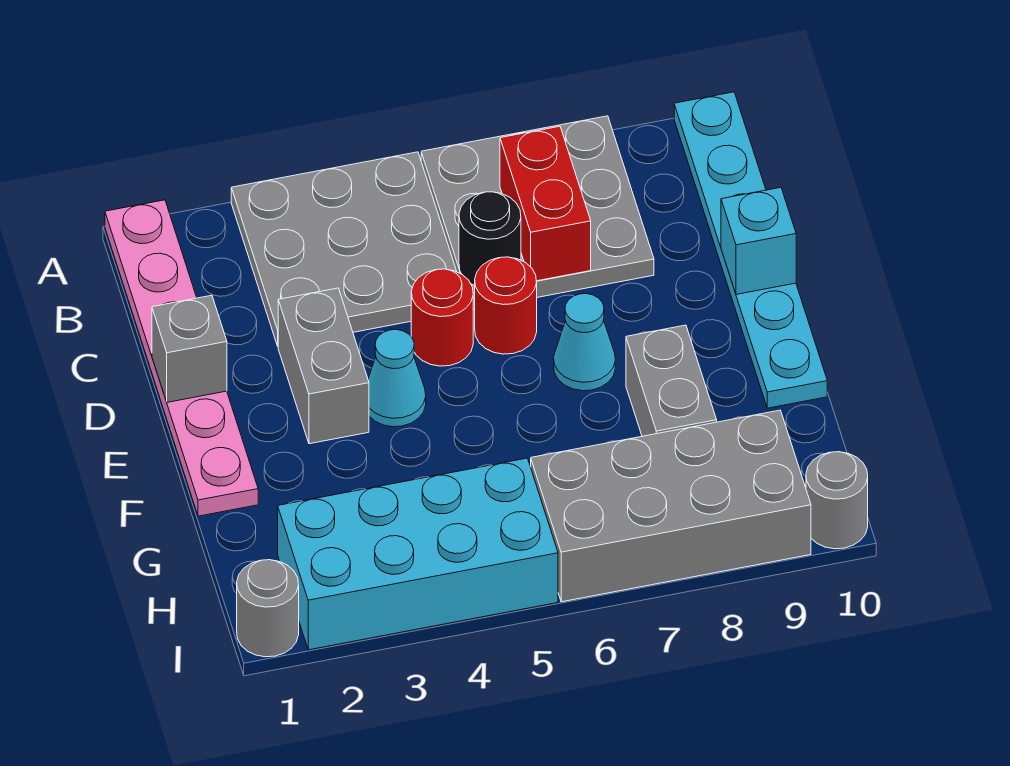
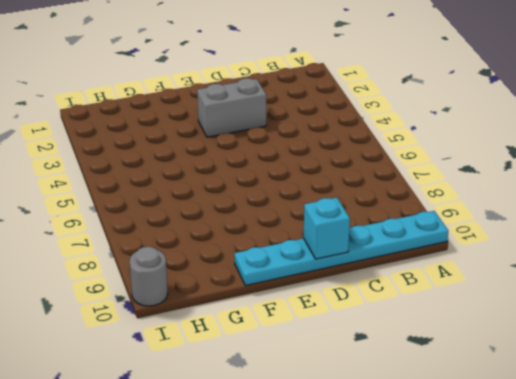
none -> pink 1x6 plate [105,200,258,516]
none -> grey 3x3 plate [231,152,457,346]
none -> grey 3x3 plate [421,116,654,310]

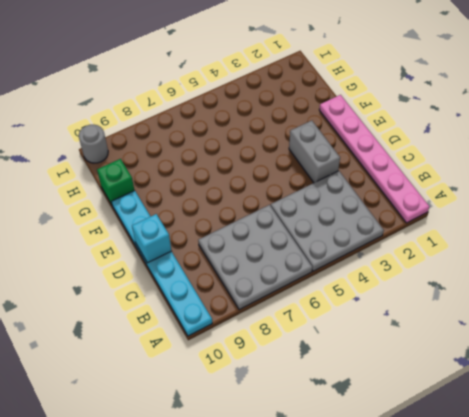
green 1x1 brick [97,159,134,204] -> none
none -> red 1x1 round brick [411,269,473,366]
none -> red 1x1 round brick [475,257,537,354]
none -> cyan 1x1 cone [368,330,426,427]

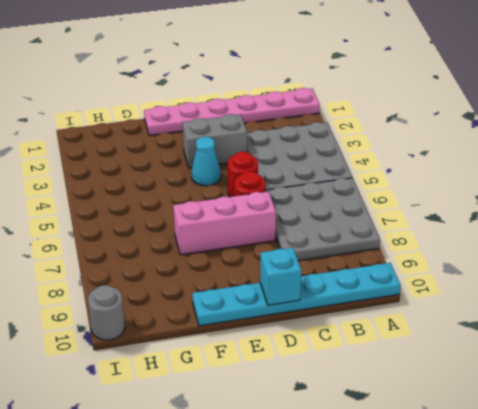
pink 1x3 brick [173,192,276,255] -> cyan 1x1 cone [554,294,615,391]
none -> grey 1x2 brick [626,325,717,436]
none -> cyan 2x4 brick [278,458,558,650]
none -> grey 2x4 brick [531,410,811,602]

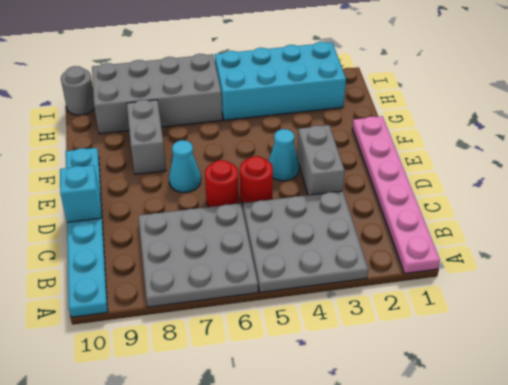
none -> grey 1x1 round brick [237,560,299,657]
none -> red 1x2 brick [500,126,591,281]
none -> black 1x1 round brick [459,192,521,286]

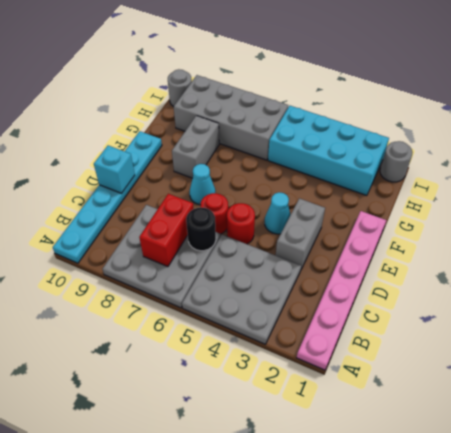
none -> grey 1x1 brick [152,295,227,402]

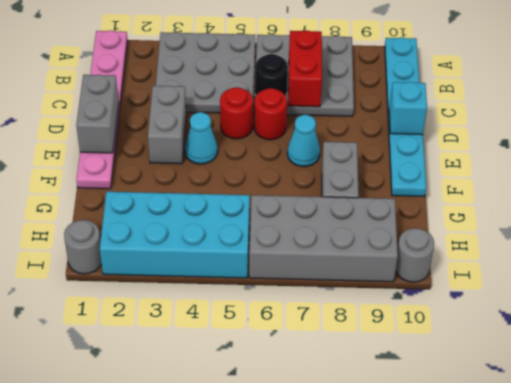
grey 1x2 brick [76,75,119,153] -> grey 1x1 brick [152,295,227,402]

